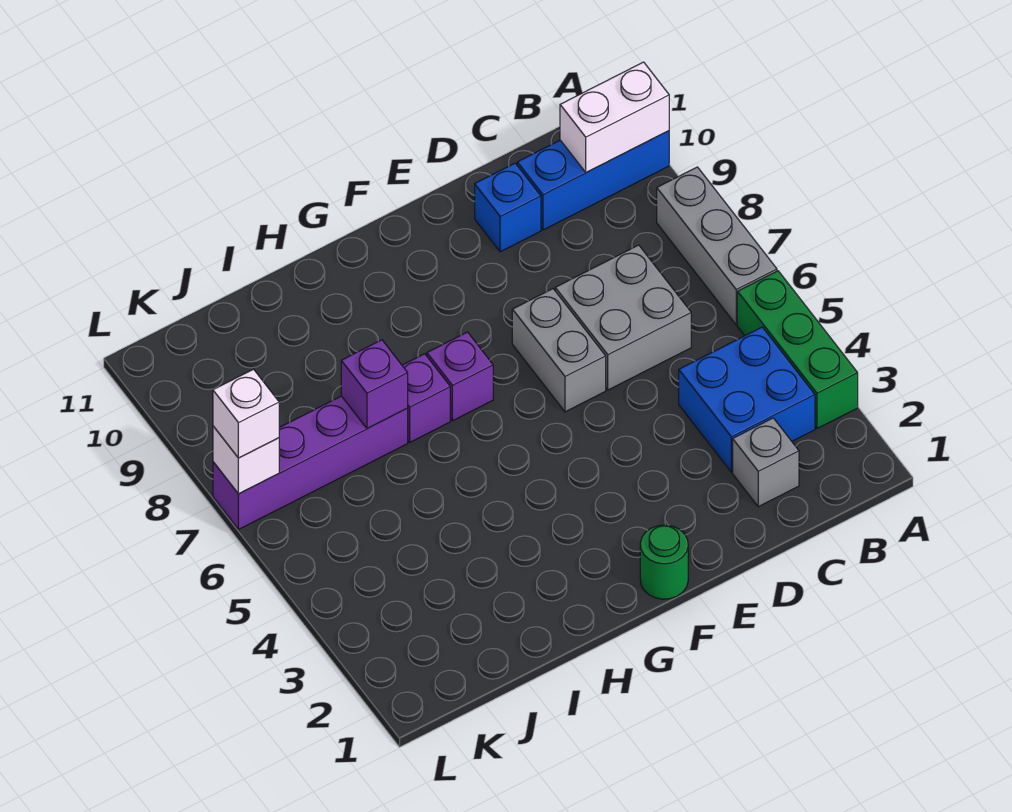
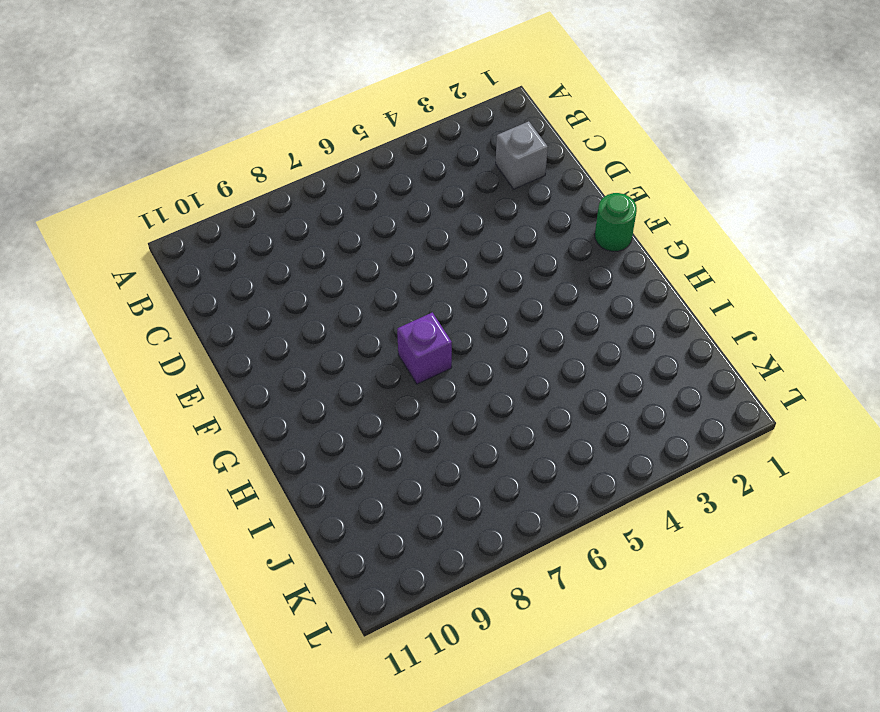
none -> green 1x3 brick [737,271,858,428]
none -> grey 1x3 brick [657,167,777,325]
none -> blue 1x3 brick [517,131,669,230]

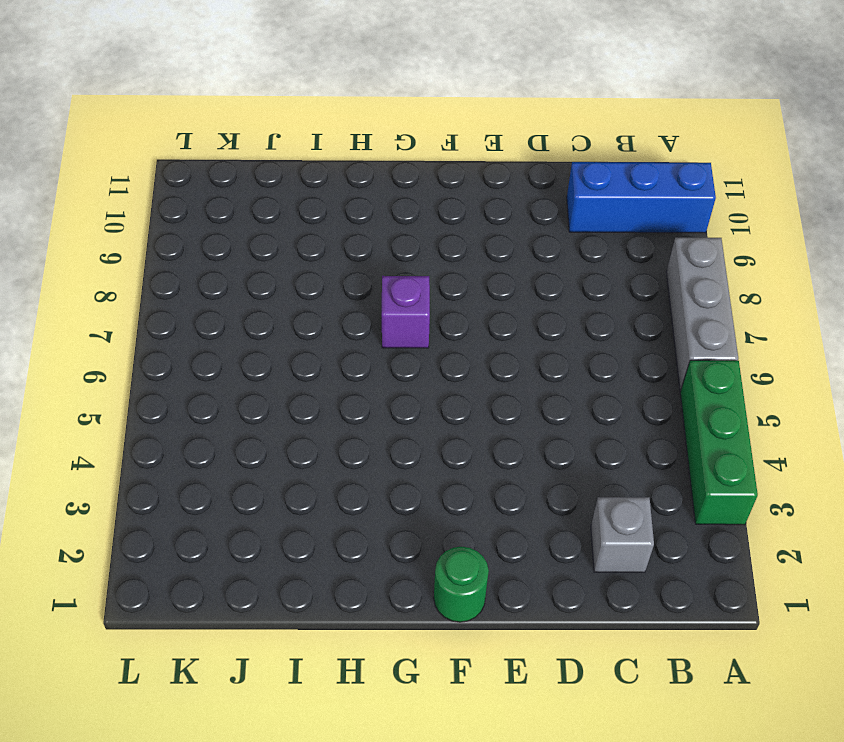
none -> blue 2x2 brick [679,327,815,472]
none -> grey 2x2 brick [555,245,691,390]
none -> blue 1x1 brick [475,163,541,252]

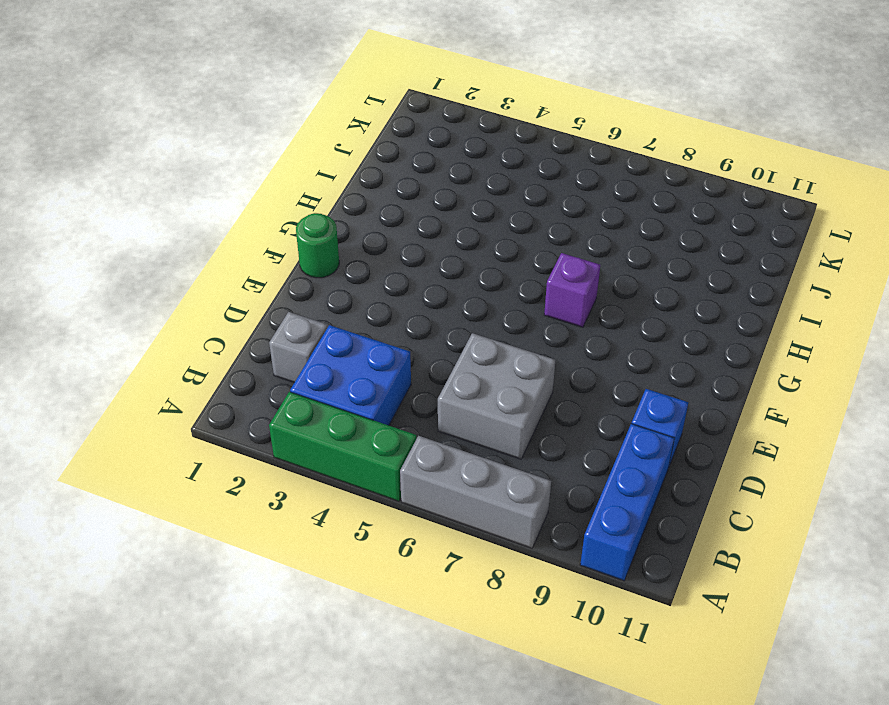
none -> grey 1x2 brick [512,289,606,412]
none -> purple 1x1 brick [402,354,450,442]
none -> purple 1x4 brick [213,396,408,529]

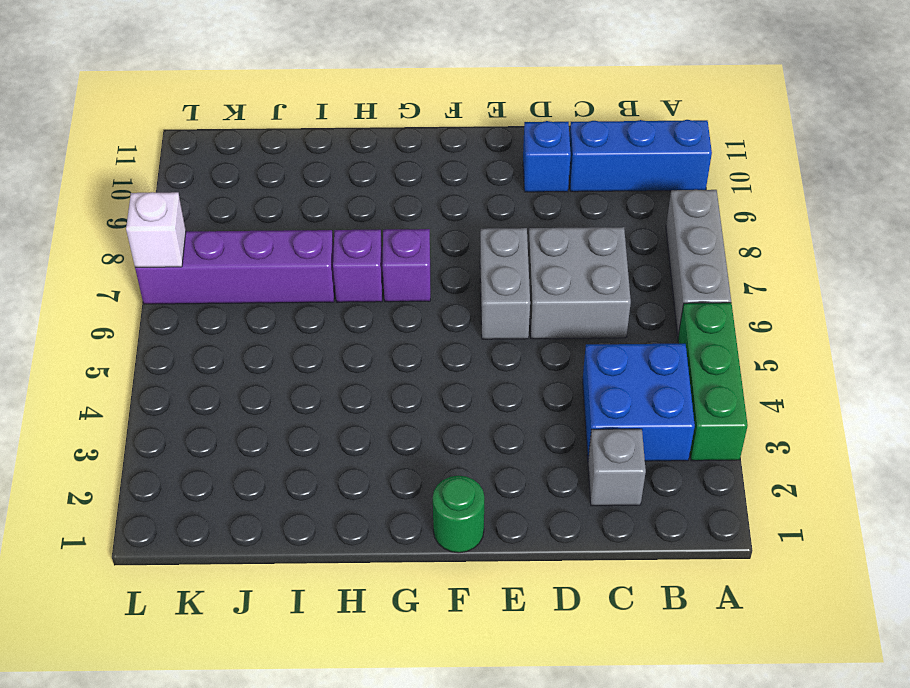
none -> white 1x2 brick [560,62,669,173]
none -> purple 1x1 brick [341,340,408,428]
none -> white 1x1 brick [213,369,279,458]

